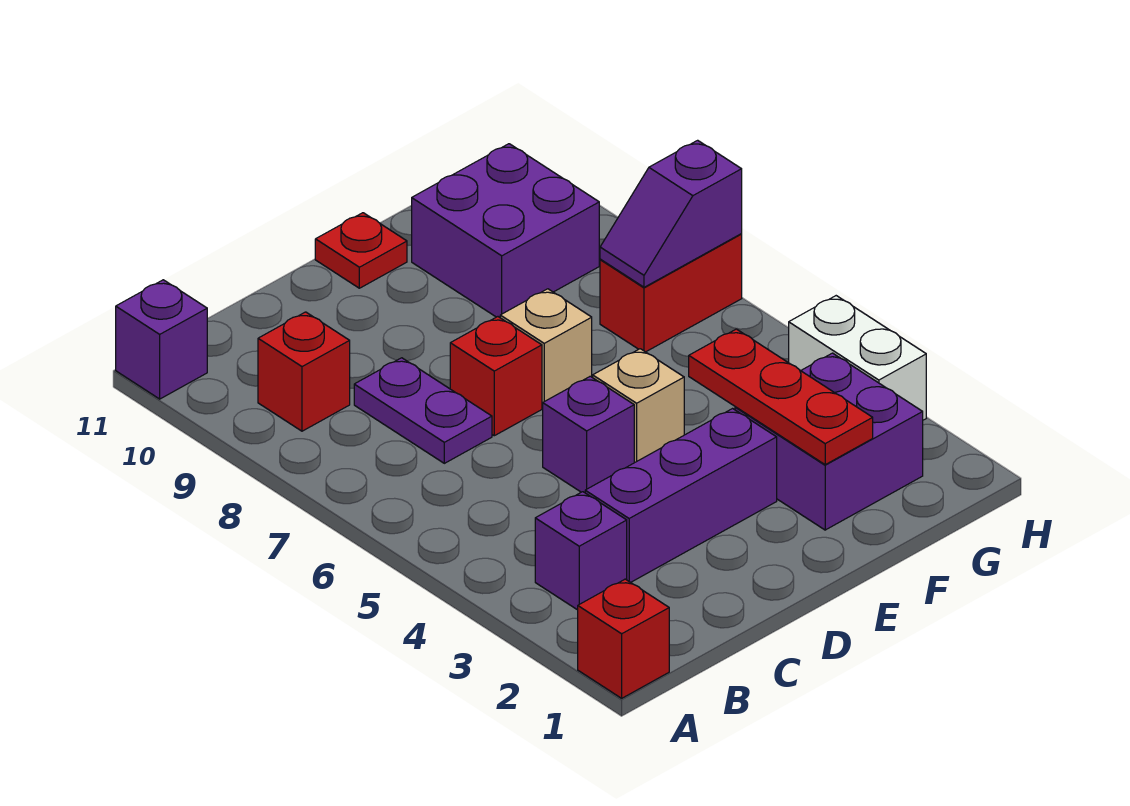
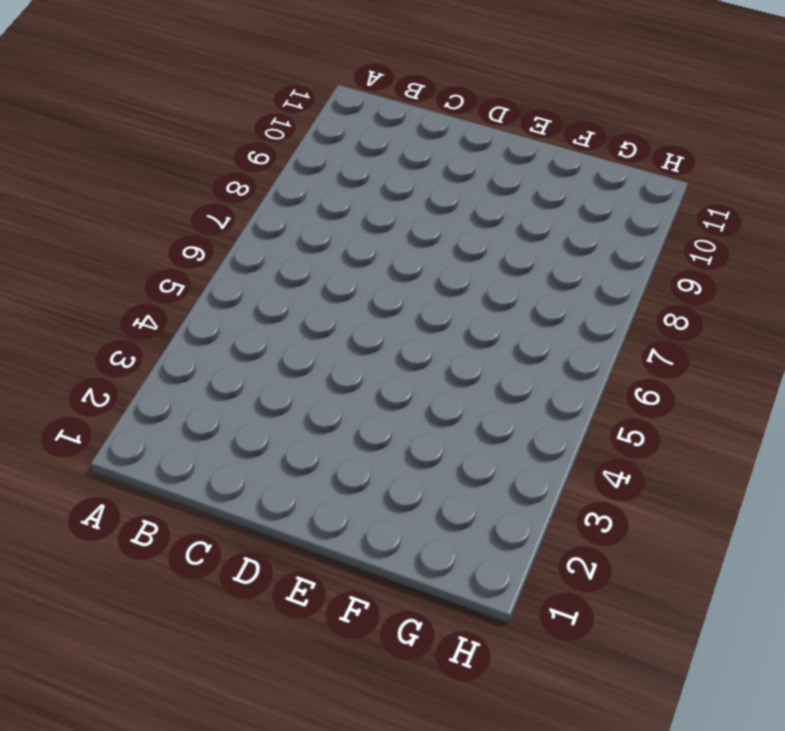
none -> red 1x1 brick [578,579,669,698]
none -> purple 1x1 brick [116,280,207,399]
none -> purple 1x1 brick [535,492,627,610]

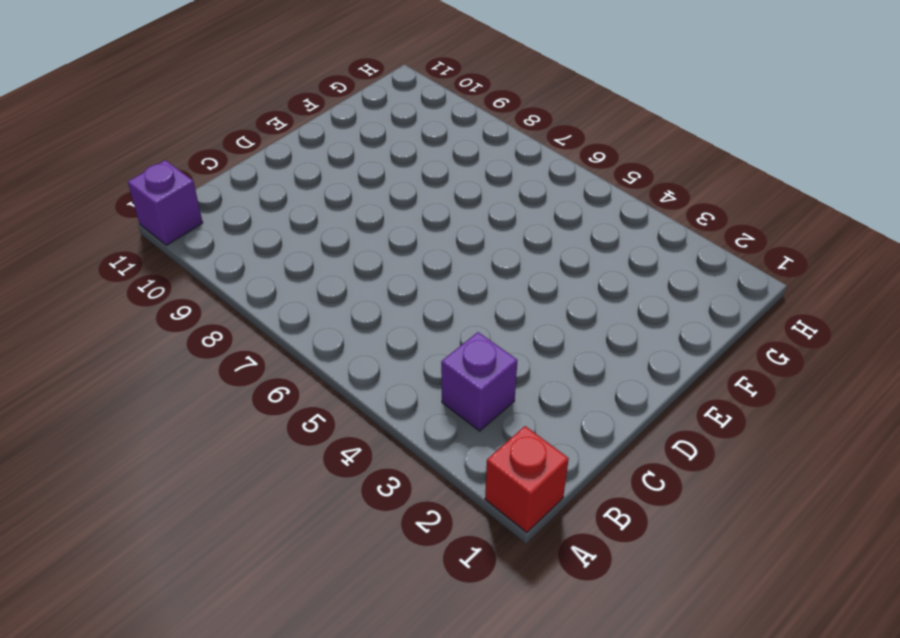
none -> red 1x1 brick [258,312,350,431]
none -> purple 1x3 brick [585,409,777,582]
none -> purple 1x2 plate [354,358,492,463]

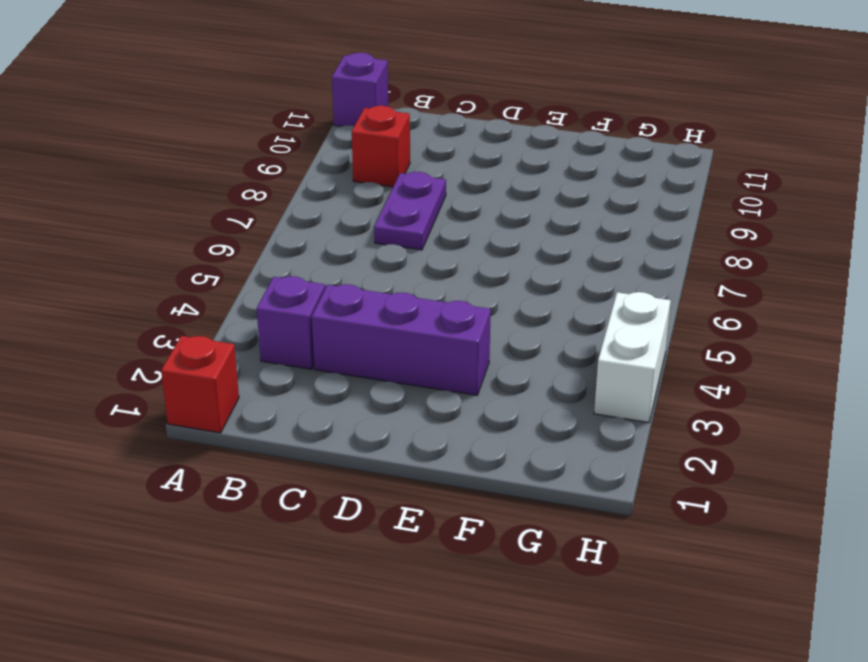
none -> purple 1x1 brick [543,376,634,493]
none -> red 1x1 brick [450,317,542,436]
none -> tan 1x1 brick [593,349,684,463]

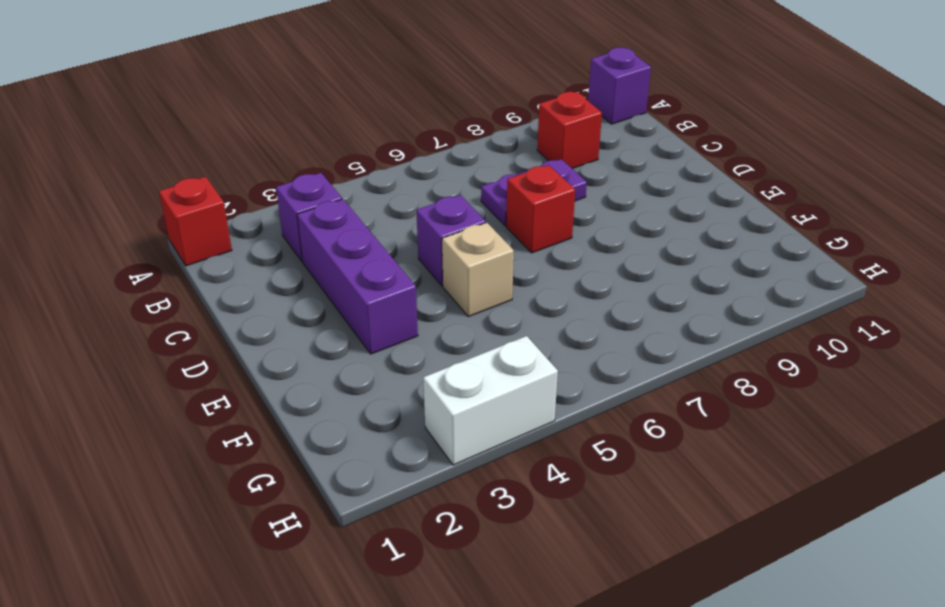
none -> tan 1x1 brick [500,289,592,407]
none -> red 1x1 plate [315,213,407,288]
none -> purple 2x2 brick [735,353,923,530]

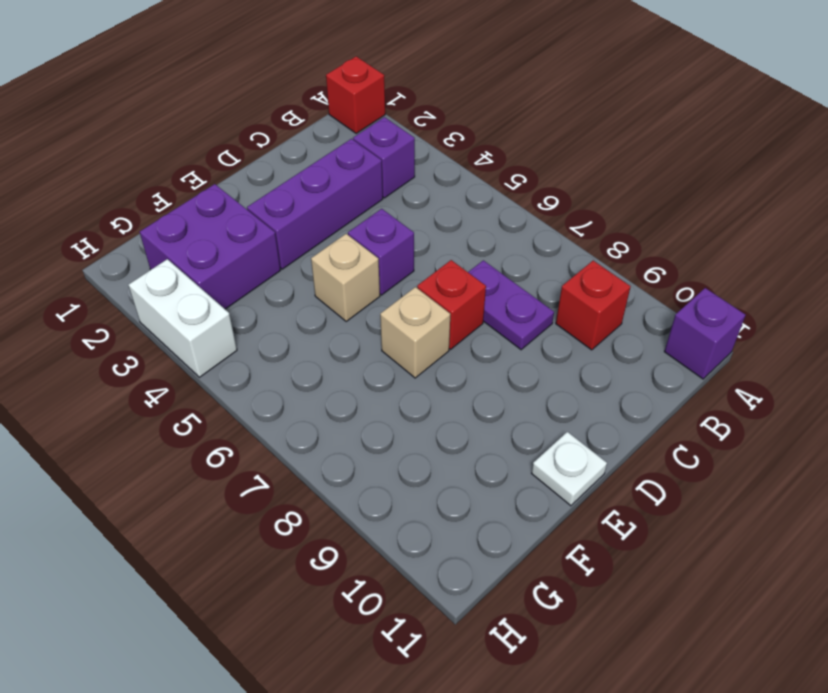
white 1x1 plate [532,432,607,506] -> red 1x1 plate [315,213,407,288]
none -> purple 2x2 brick [412,144,599,317]
none -> red 1x2 brick [600,234,742,352]
none -> red 1x3 plate [689,329,873,465]

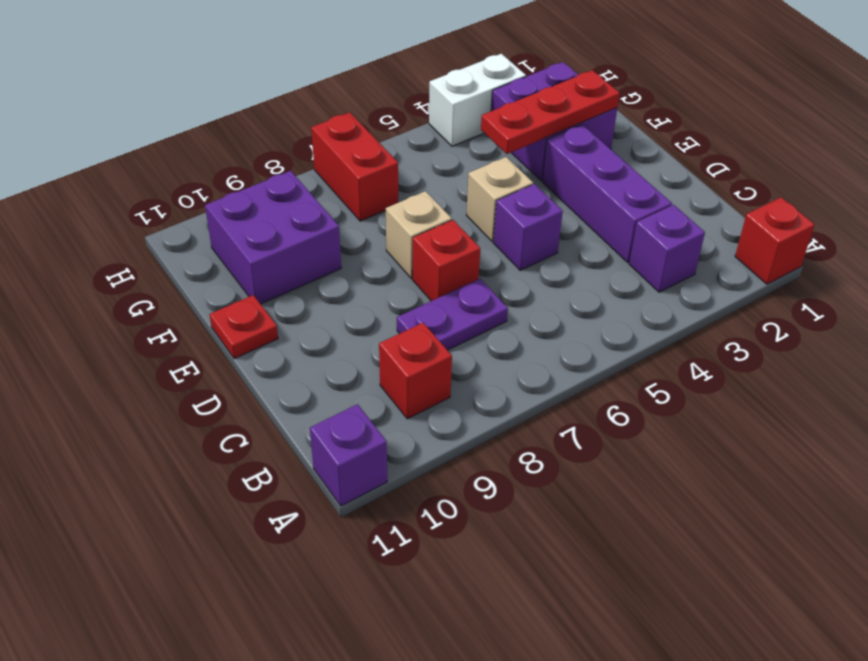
none -> purple 1x2 slope [600,140,742,287]

